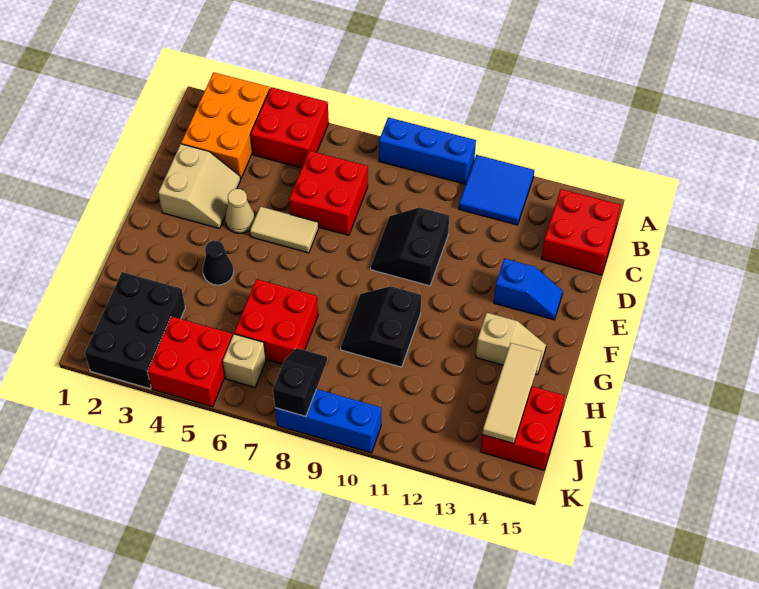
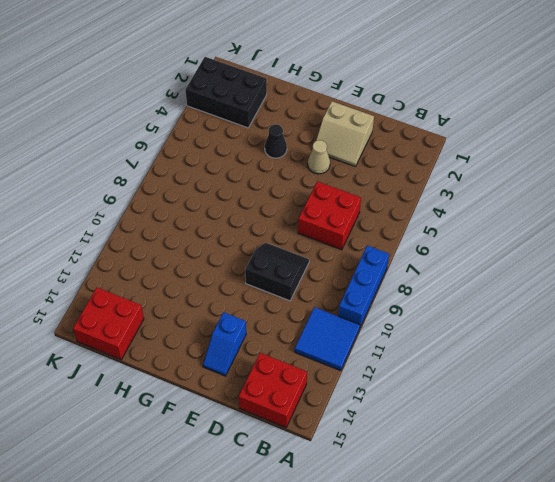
none -> orange 2x3 brick [181,72,270,179]
none -> red 2x2 brick [251,87,329,168]
none -> tan 1x2 tile [250,207,319,253]

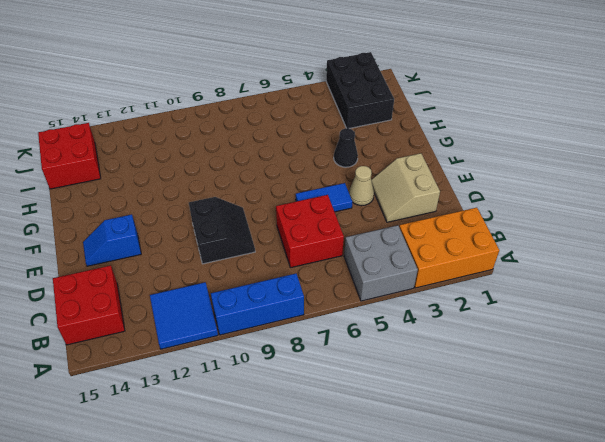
orange 2x3 brick [399,208,499,288] -> orange 2x3 brick turned to [181,72,270,179]
grey 2x2 brick [344,225,418,301] -> red 2x2 brick [251,87,329,168]
blue 1x2 tile [296,183,352,212] -> tan 1x2 tile [250,207,319,253]
none -> black 2x2 slope [341,286,421,367]
none -> tan 1x2 slope [476,313,546,375]
none -> red 2x2 brick [234,279,318,364]

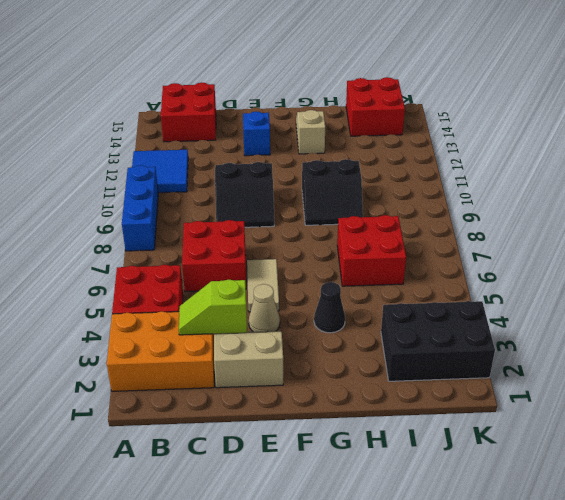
lime 1x2 slope [179,280,247,335] -> none
none -> red 2x2 brick [147,316,233,407]
none -> tan 1x1 brick [223,334,266,387]
none -> blue 1x3 brick [275,389,381,453]

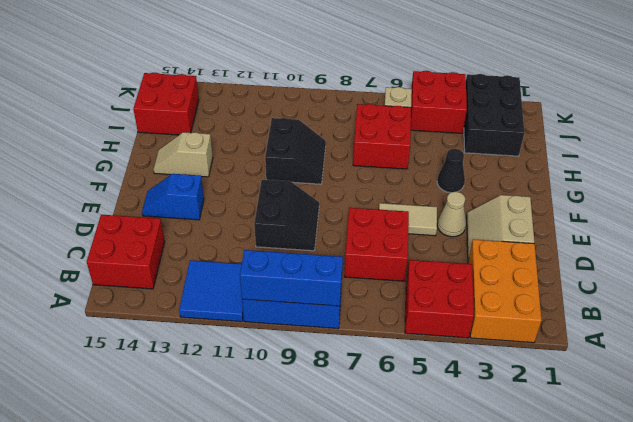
blue 1x3 brick [240,250,343,306] -> blue 1x3 brick moved to [275,389,381,453]
none -> tan 1x3 tile [482,343,542,443]
none -> black 1x2 slope [273,348,327,417]

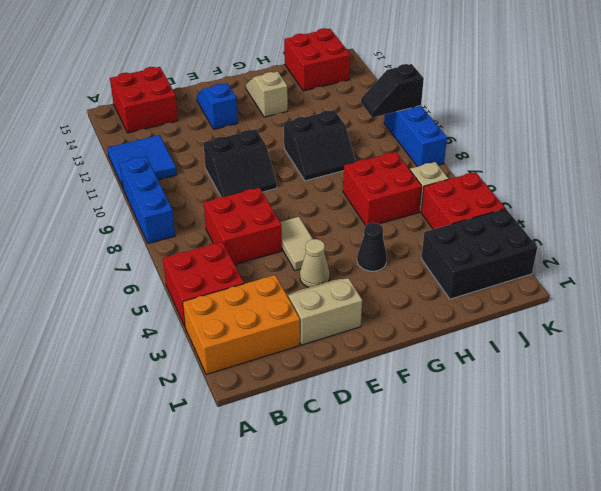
black 1x2 slope [361,64,424,118] -> black 1x2 slope moved to [273,348,327,417]
none -> tan 1x3 tile [482,343,542,443]

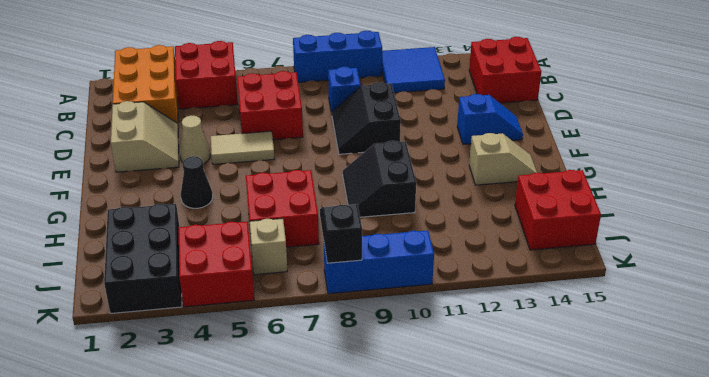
blue 1x1 brick [328,67,361,113] -> none
none -> tan 1x3 tile [482,343,542,443]

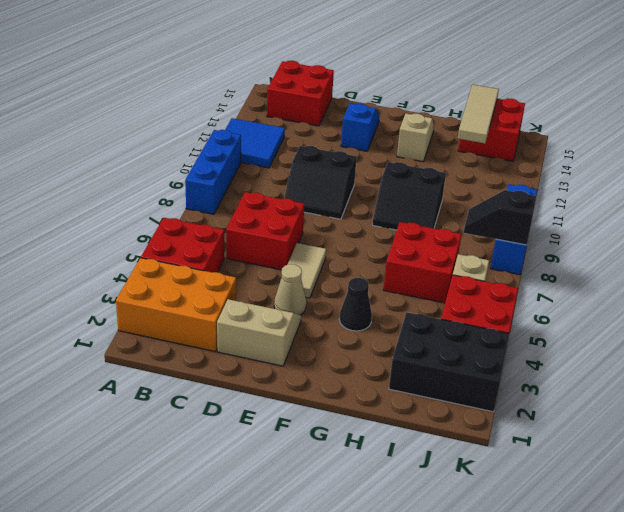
tan 1x3 tile [458,85,499,143] -> tan 1x3 tile turned to [482,343,542,443]

